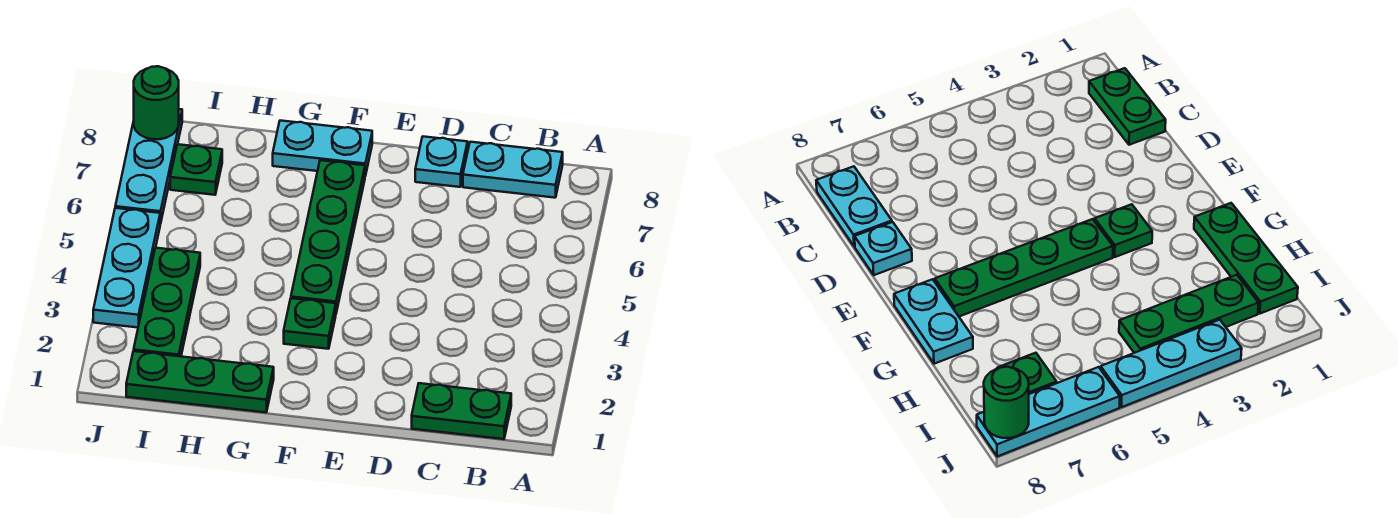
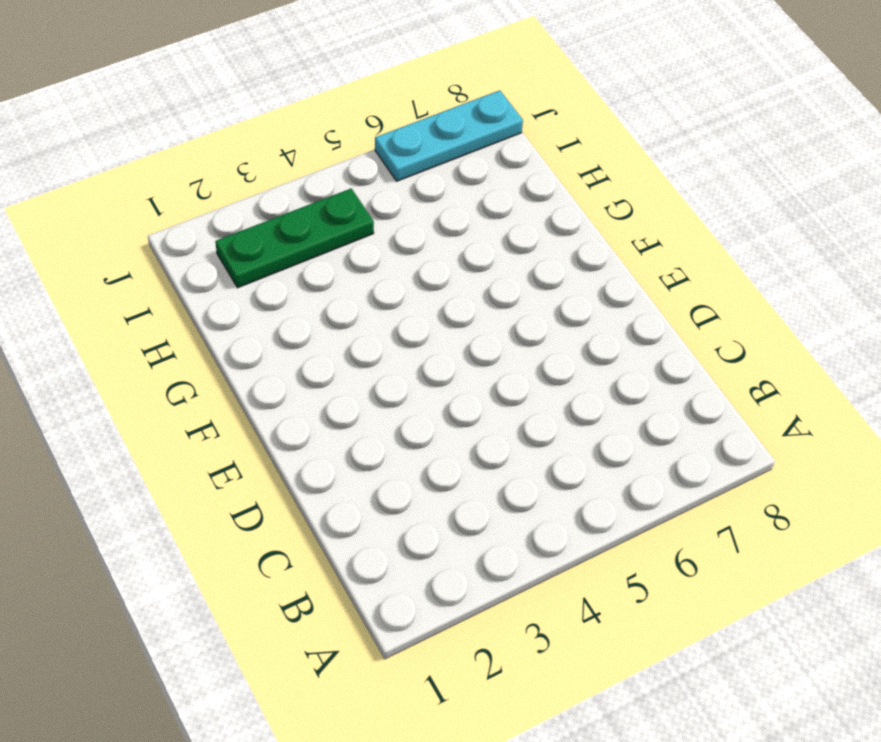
none -> green 1x2 plate [412,383,511,439]
none -> cyan 1x2 plate [463,142,563,198]
none -> cyan 1x1 plate [415,137,468,187]

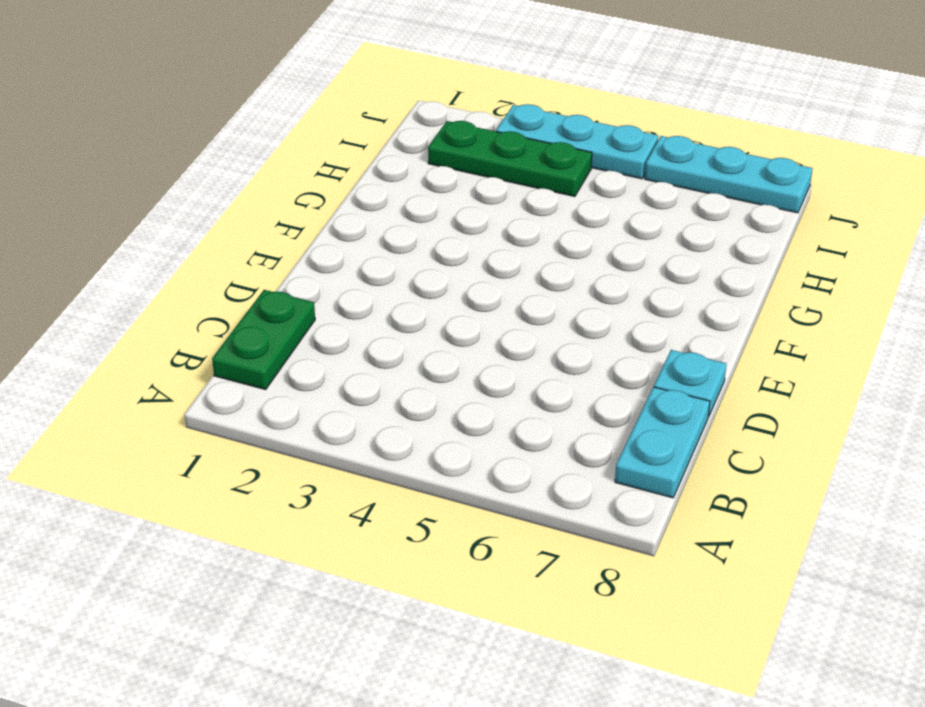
none -> green 1x1 plate [284,298,336,349]
none -> green 1x4 plate [291,160,365,313]
none -> cyan 1x2 plate [273,121,372,176]

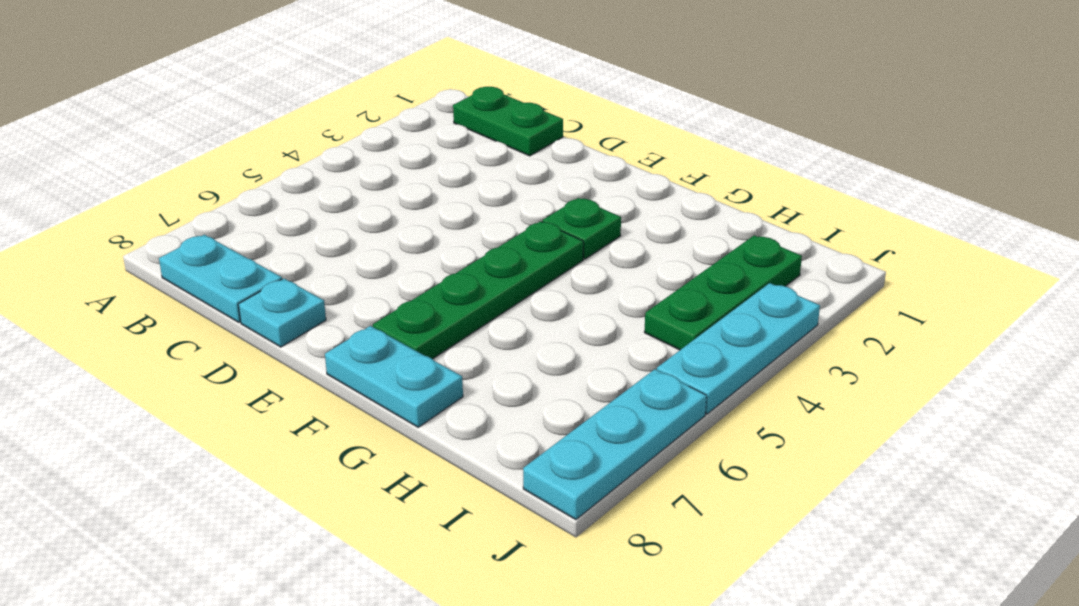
none -> green 1x3 plate [126,351,274,412]
none -> green 1x1 plate [170,144,222,195]
none -> green 1x1 round brick [134,66,179,139]

